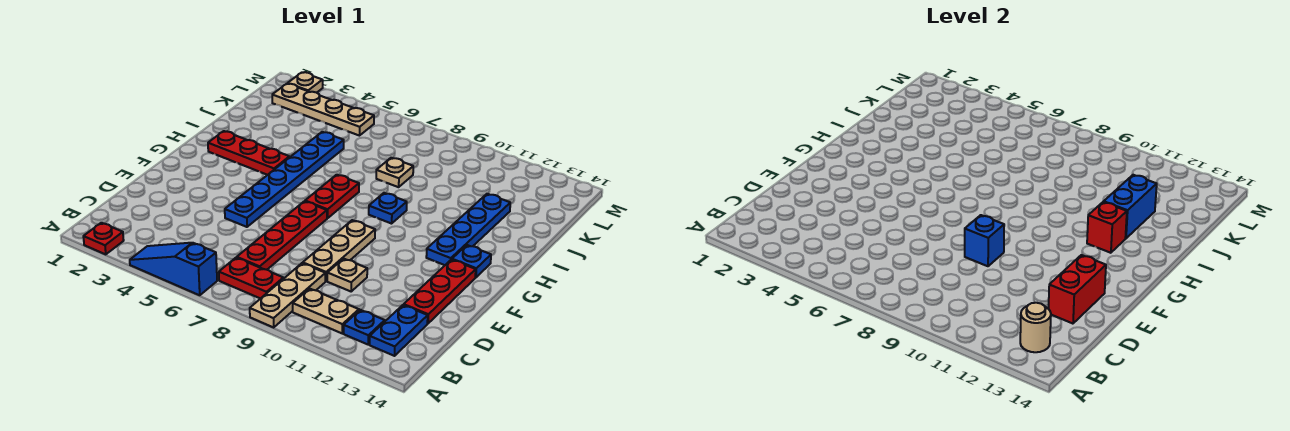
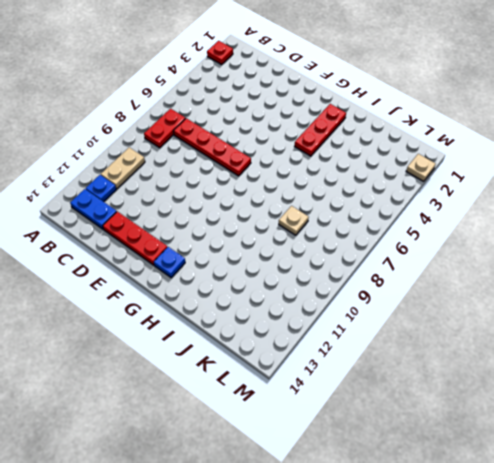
none -> blue 1x3 slope [130,243,217,295]
none -> tan 1x3 plate [250,263,325,327]
none -> tan 1x3 plate [303,220,375,281]

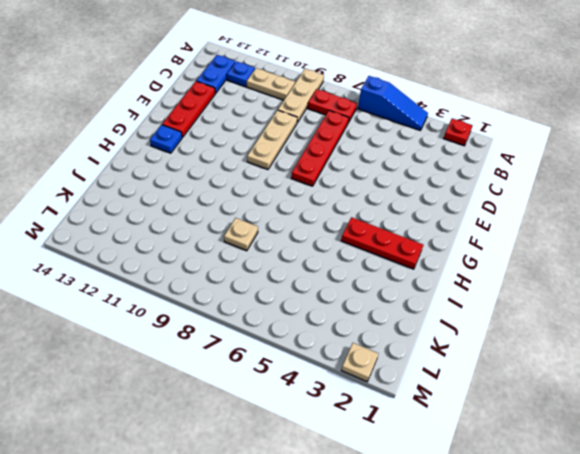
none -> tan 1x1 plate [327,259,367,291]
none -> blue 1x6 plate [225,132,344,227]
none -> red 1x2 plate [305,175,359,218]

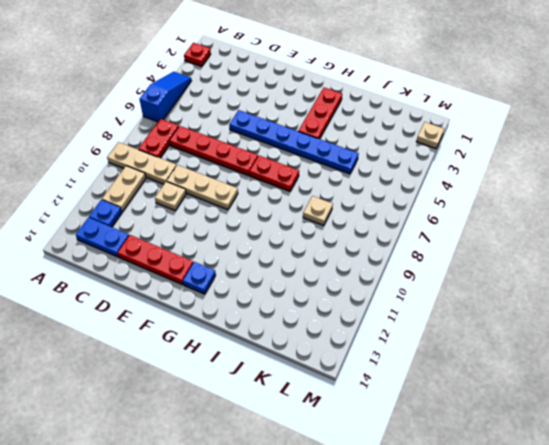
none -> blue 1x4 plate [426,194,510,265]
none -> blue 1x1 plate [369,193,407,224]
none -> tan 1x4 plate [272,84,374,136]

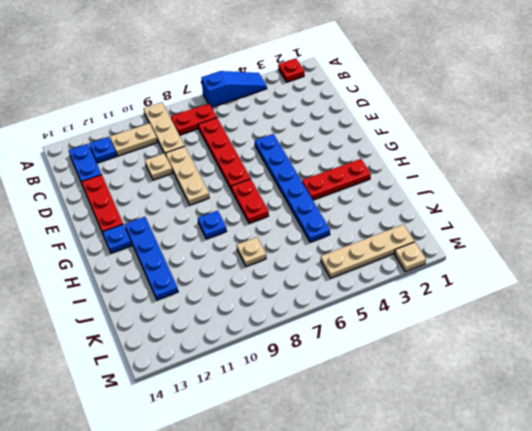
none -> tan 1x1 round brick [1020,303,1051,352]
none -> red 1x2 brick [1049,255,1106,324]
none -> blue 1x1 brick [965,215,1004,266]

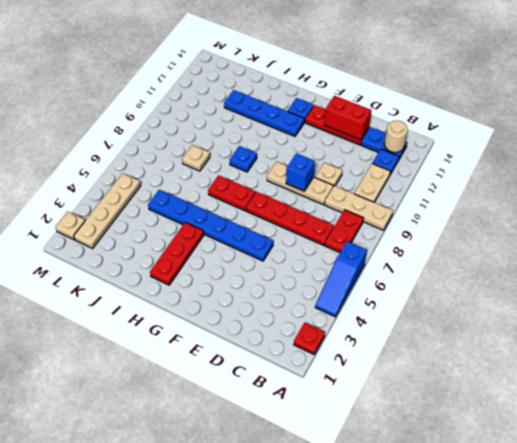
none -> red 1x1 brick [1087,202,1127,253]
none -> blue 1x2 brick [1104,175,1157,238]

